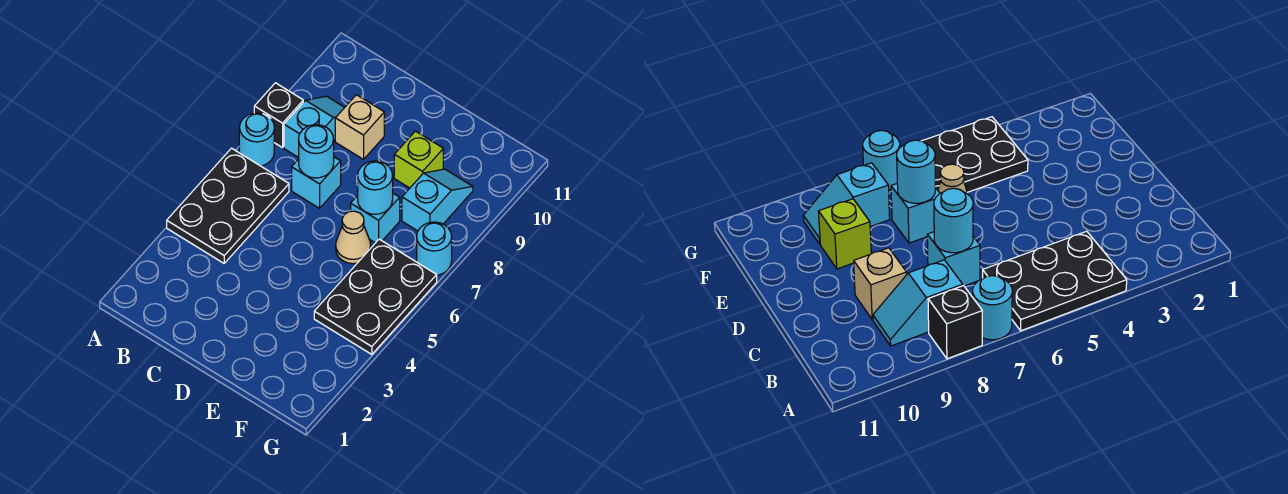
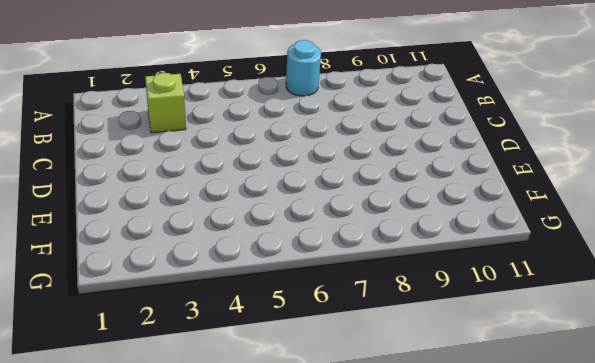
lime 1x1 brick [145,73,186,133] -> lime 1x1 brick moved to [394,131,443,188]
none -> black 2x3 plate [167,148,289,263]
none -> black 1x1 brick [254,83,303,148]
none -> cyan 1x2 slope [284,96,345,158]

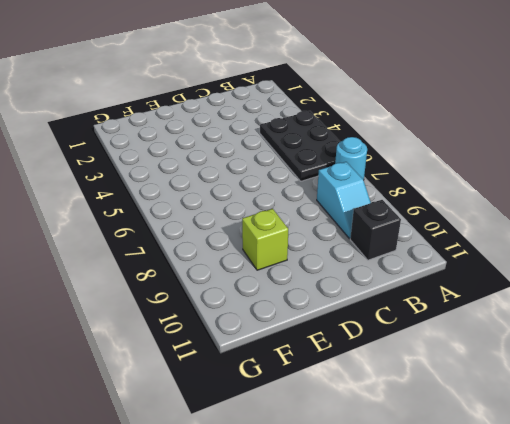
black 1x1 brick [350,200,401,260] -> black 1x1 brick moved to [254,83,303,148]
none -> cyan 1x1 brick [292,157,341,208]
none -> tan 1x1 brick [335,95,384,159]
none -> tan 1x1 cone [336,211,371,264]

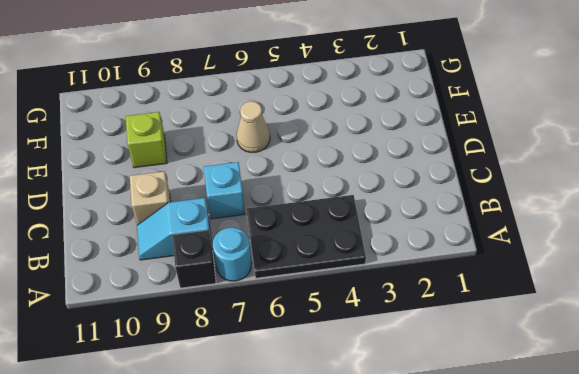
none -> cyan 1x1 brick [351,193,400,243]
none -> black 2x3 plate [314,239,437,354]
none -> cyan 1x2 slope [402,169,473,231]

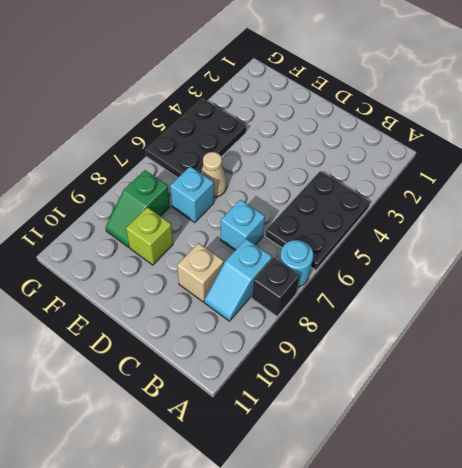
green 1x2 slope [106,170,170,247] -> cyan 1x2 slope [402,169,473,231]
none -> cyan 1x1 round brick [417,222,452,275]
none -> cyan 1x1 round brick [299,125,334,178]
none -> cyan 1x1 round brick [358,161,393,214]

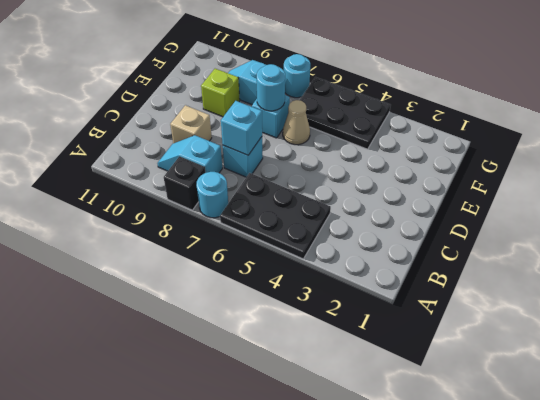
cyan 1x1 brick [221,101,262,155] -> cyan 1x1 round brick [299,125,334,178]

